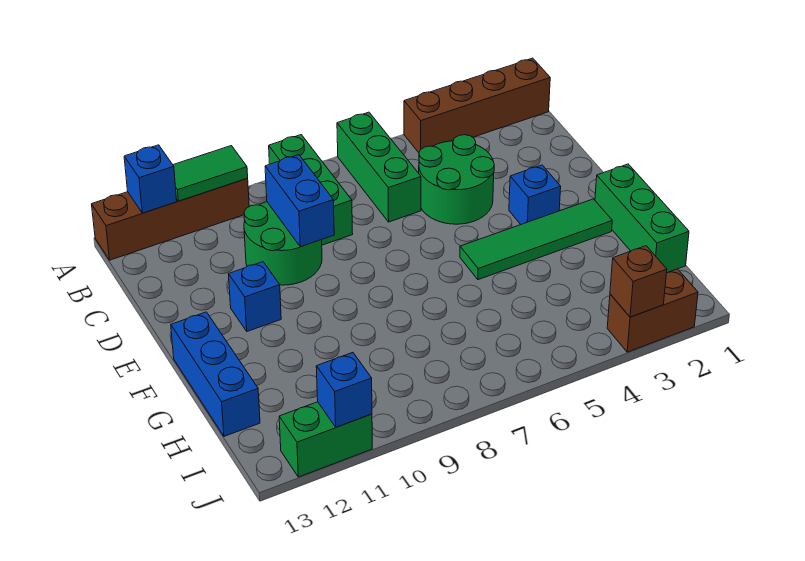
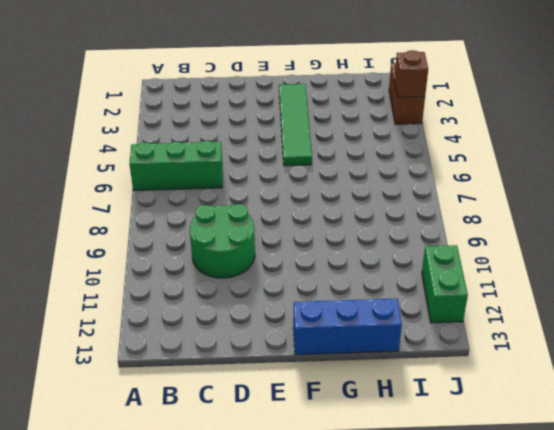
none -> brown 1x4 brick [404,58,550,153]
none -> green 1x3 brick [269,135,353,245]
none -> brown 1x4 brick [92,179,249,260]

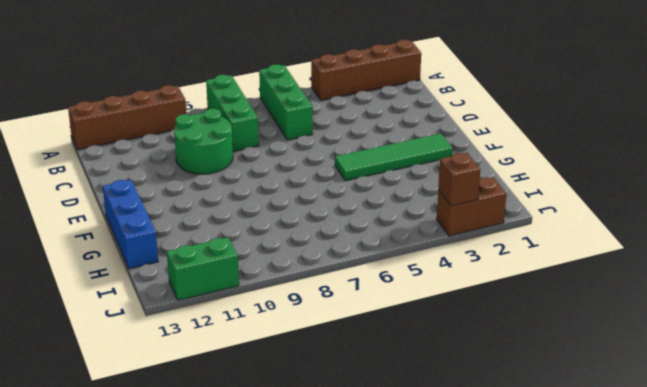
none -> green 2x2 round brick [419,135,494,224]
none -> blue 1x1 brick [509,165,561,224]
none -> blue 1x1 brick [229,262,281,331]

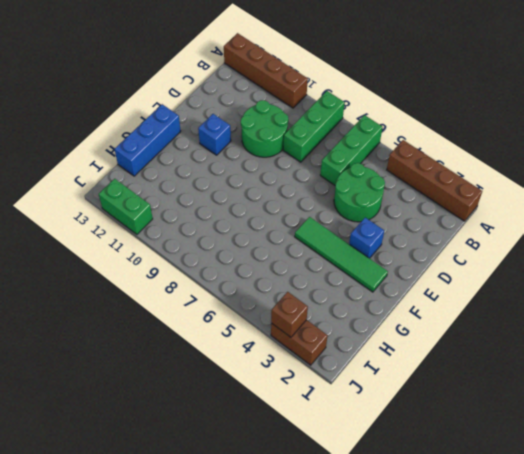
none -> green 1x3 brick [595,164,689,273]
none -> green 1x2 tile [173,146,248,201]
none -> blue 1x1 brick [124,145,177,213]

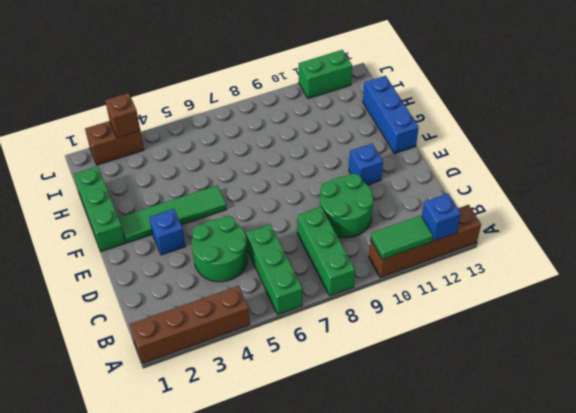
none -> blue 1x2 brick [265,155,334,247]
none -> blue 1x1 brick [316,353,372,427]

